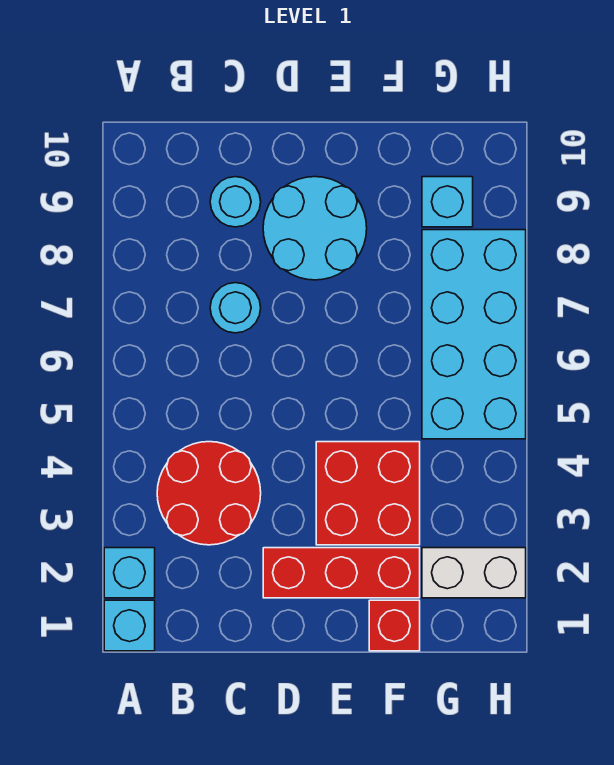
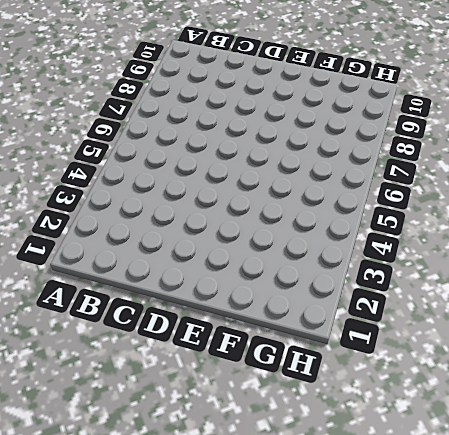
none -> cyan 1x1 brick [104,600,155,651]
none -> cyan 1x1 brick [104,548,155,598]
none -> red 2x2 round brick [157,442,261,545]

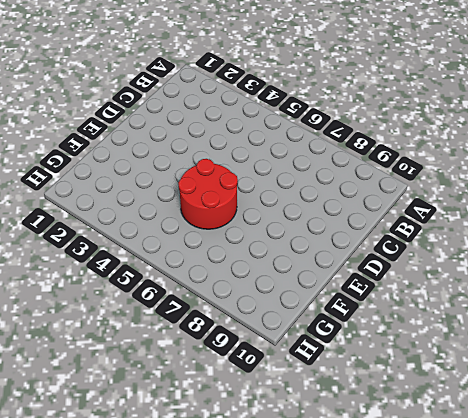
red 2x2 round brick [178,159,238,229] -> red 2x2 round brick moved to [157,442,261,545]
none -> cyan 1x1 brick [104,600,155,651]
none -> cyan 1x1 brick [104,548,155,598]
none -> cyan 1x1 round brick [210,283,261,333]

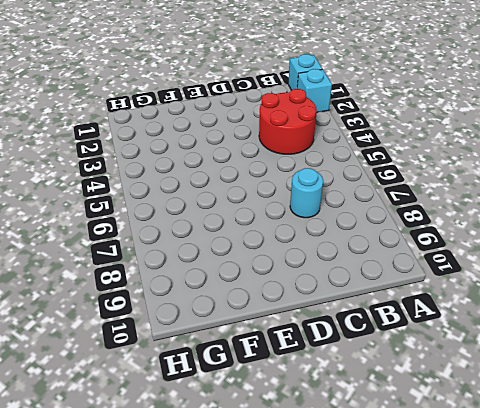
none -> cyan 1x1 round brick [210,177,261,227]
none -> red 1x3 brick [263,548,420,598]
none -> cyan 2x2 round brick [263,177,367,280]

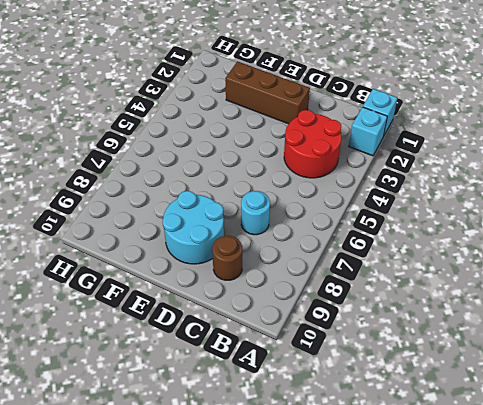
brown 1x1 round brick [212,236,242,280] -> cyan 1x1 round brick [210,177,261,227]
brown 1x3 brick [225,62,310,124] -> red 1x3 brick [263,548,420,598]
none -> red 2x2 brick [316,442,420,545]
none -> red 1x1 brick [369,600,420,651]
none -> white 1x2 brick [422,548,526,598]

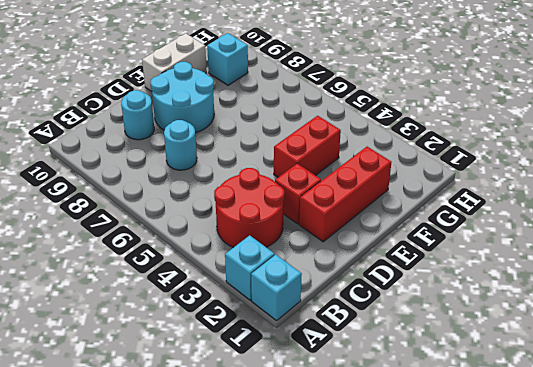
red 1x1 brick [275,164,321,224] -> red 1x1 brick moved to [369,600,420,651]
red 1x2 brick [274,116,341,177] -> red 2x2 brick [316,442,420,545]
white 1x2 brick [142,33,207,91] -> white 1x2 brick moved to [422,548,526,598]
none -> cyan 2x4 brick [422,230,526,439]

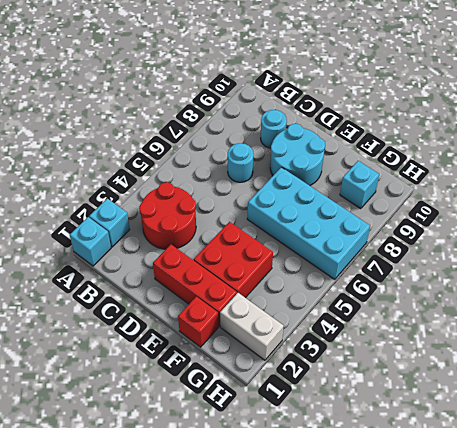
cyan 2x4 brick [247,167,370,279] -> cyan 2x4 brick turned to [422,230,526,439]

